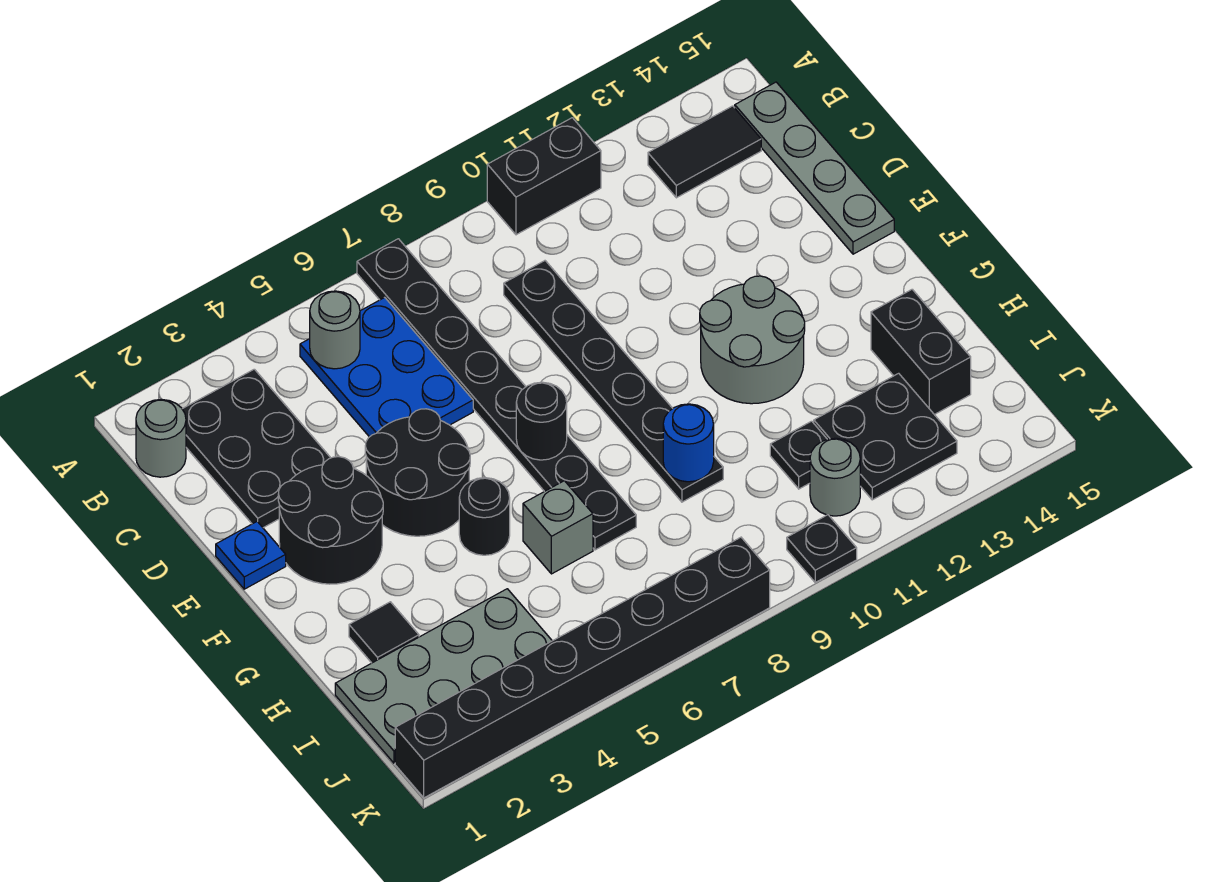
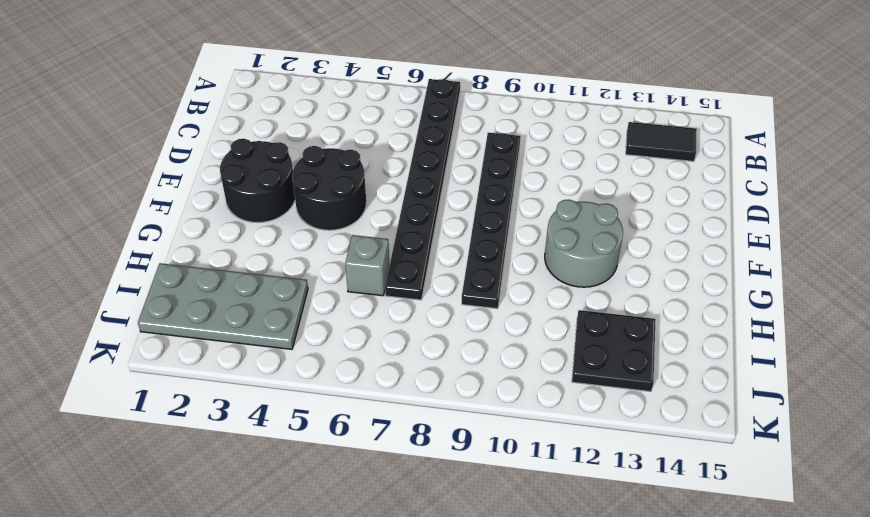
none -> black 1x2 brick [487,118,601,235]
none -> grey 1x1 round brick [136,399,186,477]
none -> black 2x3 plate [182,369,330,528]

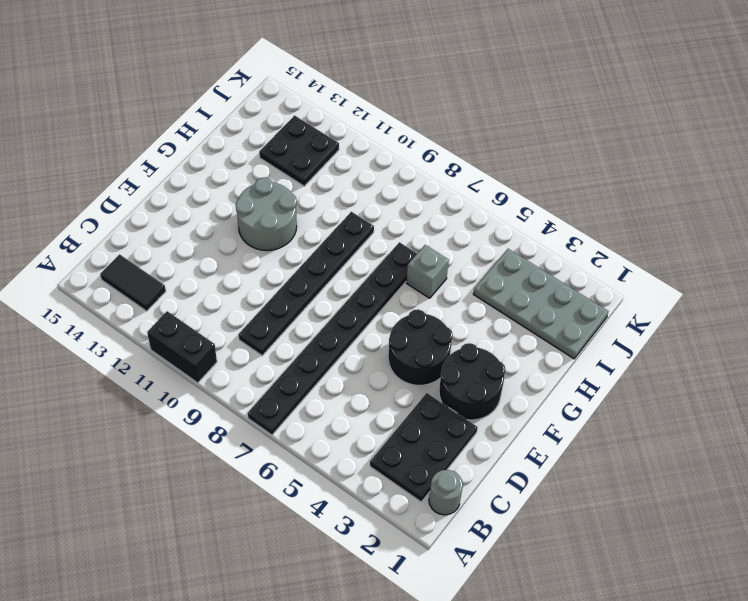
none -> blue 2x3 plate [300,297,473,437]
none -> grey 1x4 plate [735,82,894,254]
none -> blue 1x1 plate [216,522,286,589]

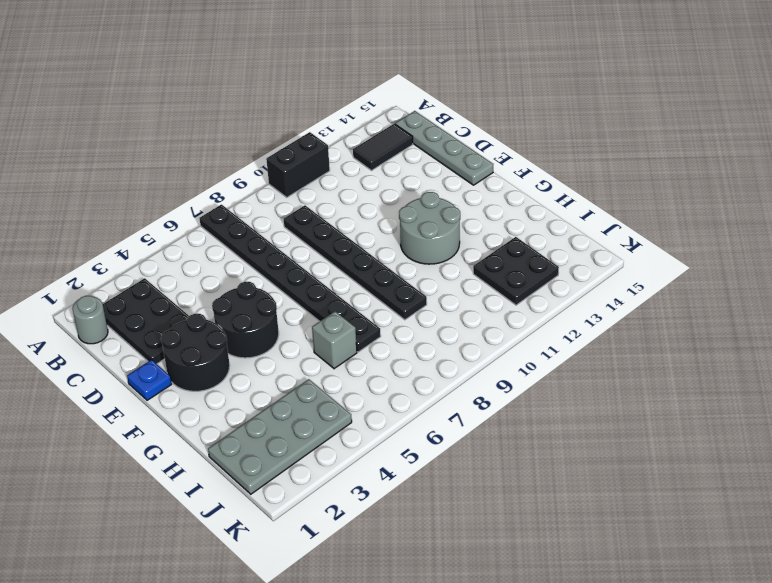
none -> blue 2x3 plate [300,297,473,437]
none -> black 1x1 round brick [459,478,510,555]
none -> black 1x1 tile [349,602,419,663]

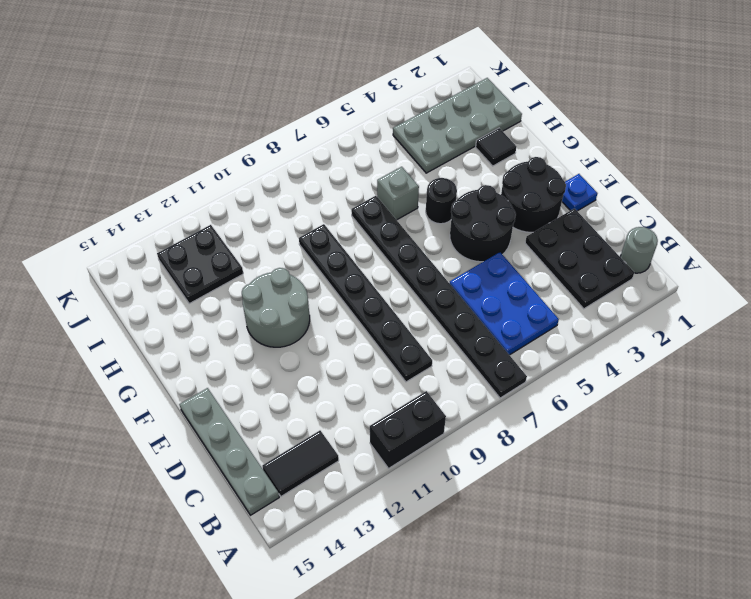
none -> black 1x2 brick [871,289,971,415]
none -> black 1x1 plate [770,421,827,489]
none -> grey 1x1 round brick [810,438,860,516]

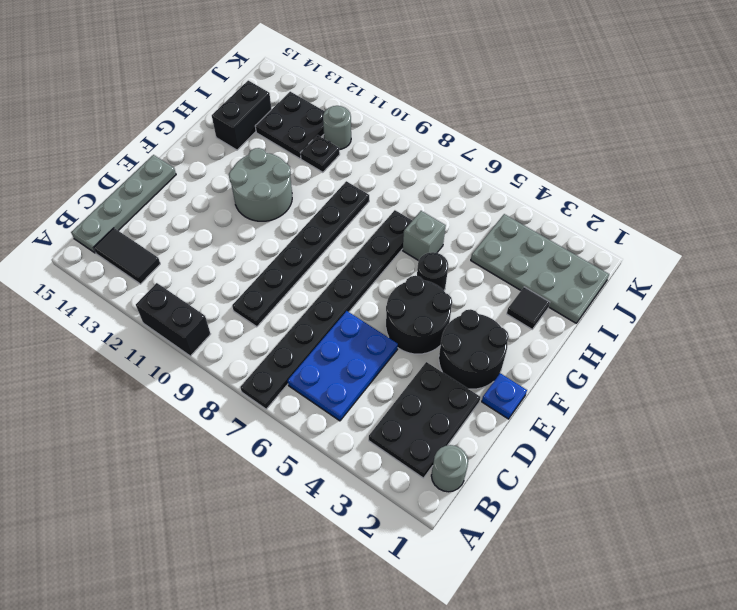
none -> black 1x8 brick [395,537,770,798]
none -> black 1x1 plate [787,515,857,582]
none -> grey 1x1 round brick [310,291,360,369]

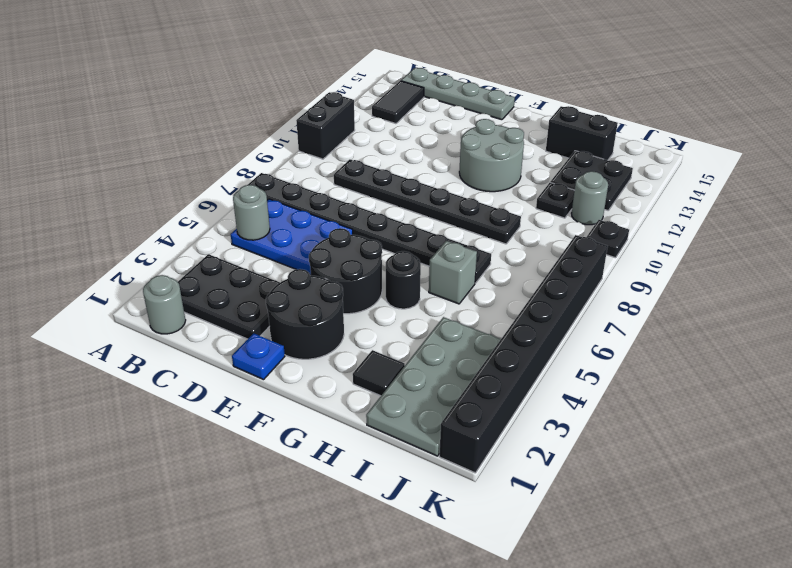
none -> black 1x1 round brick [516,382,567,460]
none -> blue 1x1 round brick [663,404,714,482]

